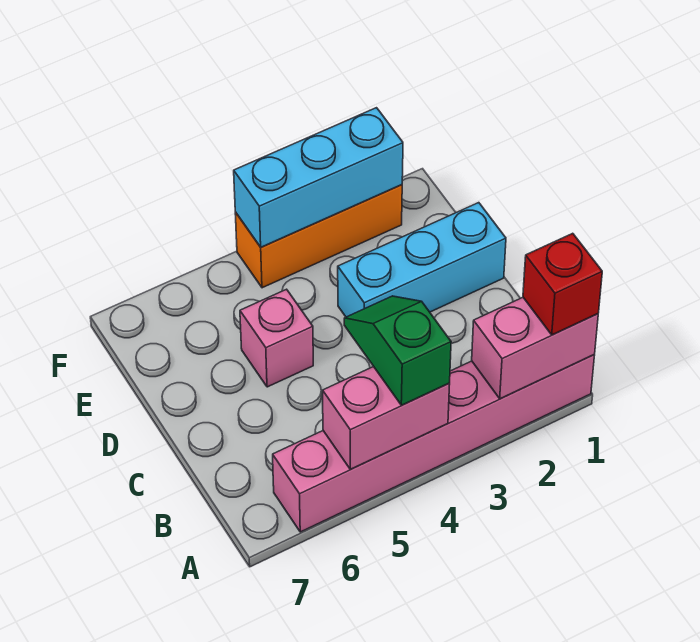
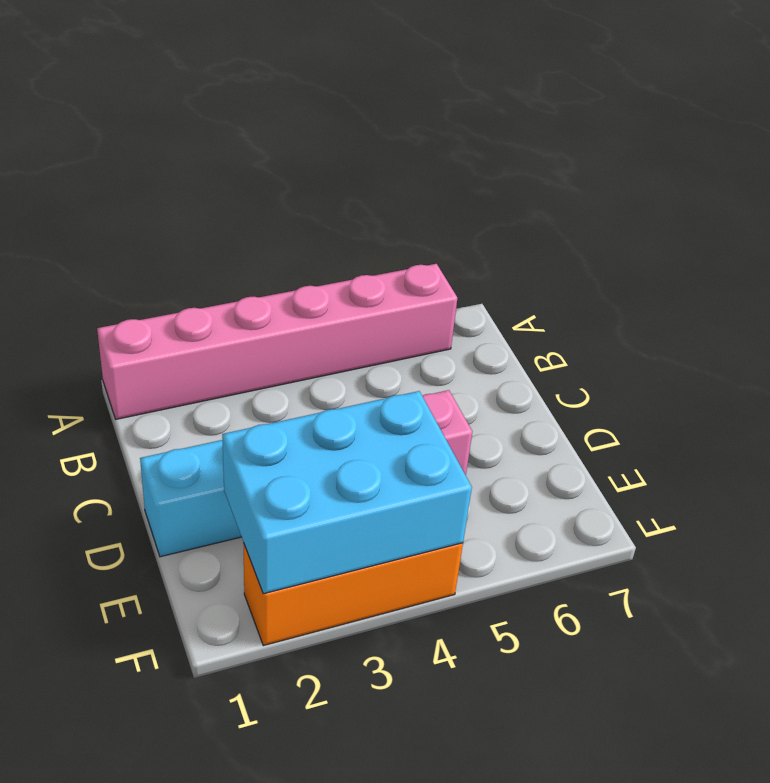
cyan 2x3 brick [222,391,472,594] -> cyan 1x3 brick [234,108,403,247]
none -> pink 1x2 brick [472,298,598,399]
none -> pink 1x2 brick [323,367,450,469]

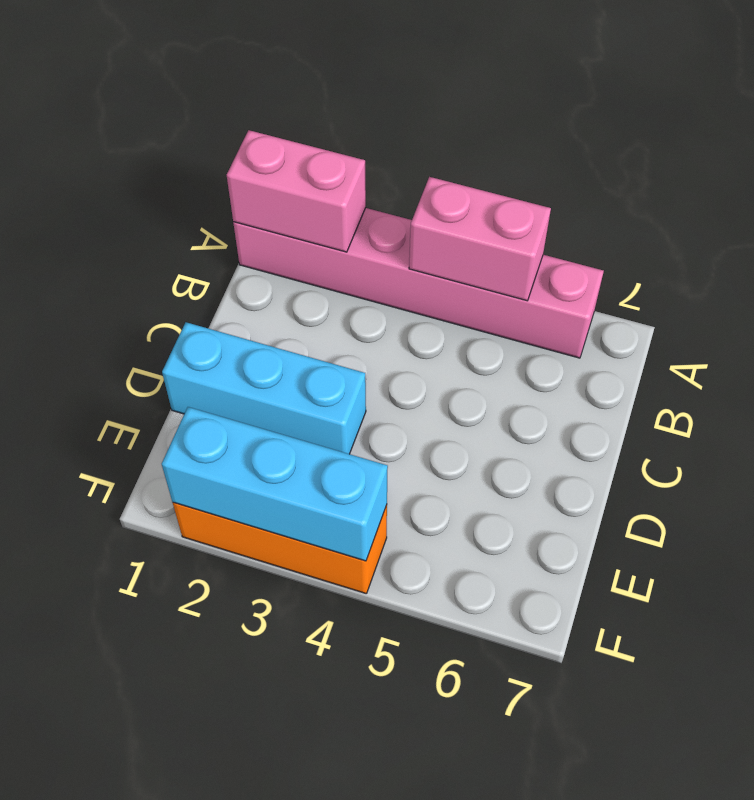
none -> pink 1x1 brick [240,289,313,387]
none -> red 1x1 brick [523,233,602,335]

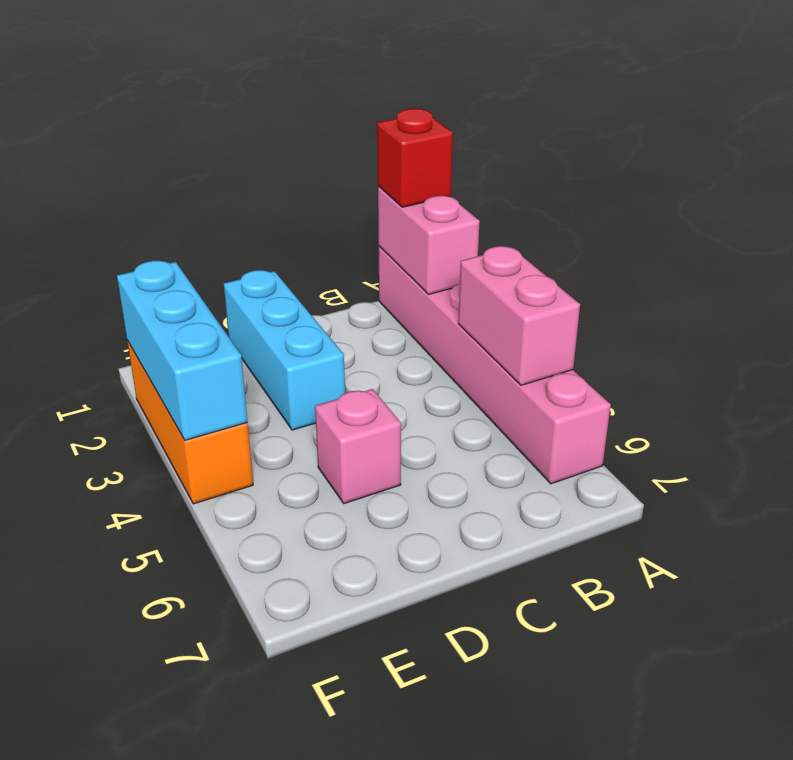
none -> green 1x2 slope [344,296,451,405]

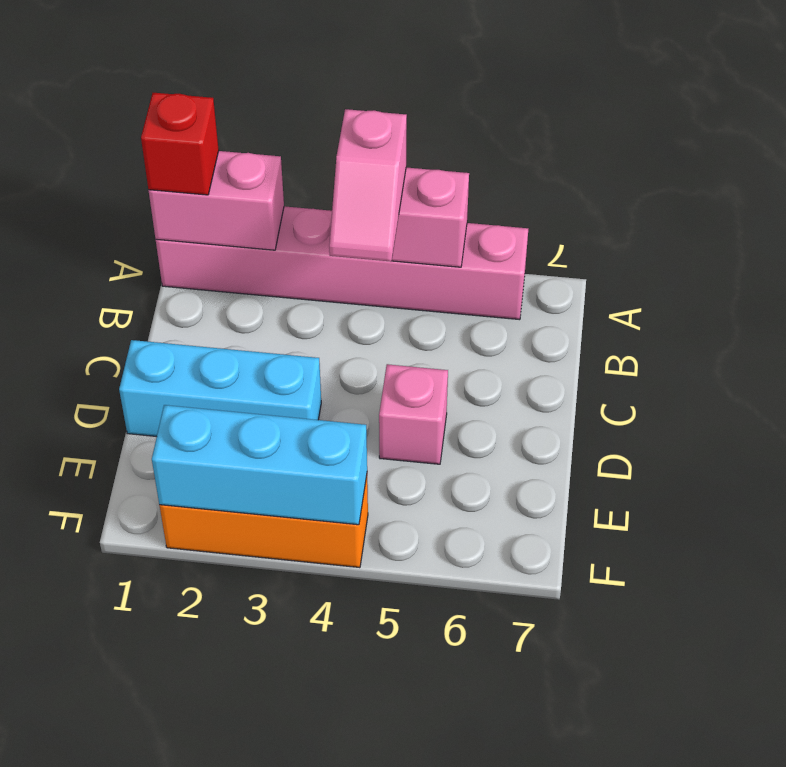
pink 1x2 slope [329,109,407,262] -> green 1x2 slope [344,296,451,405]

